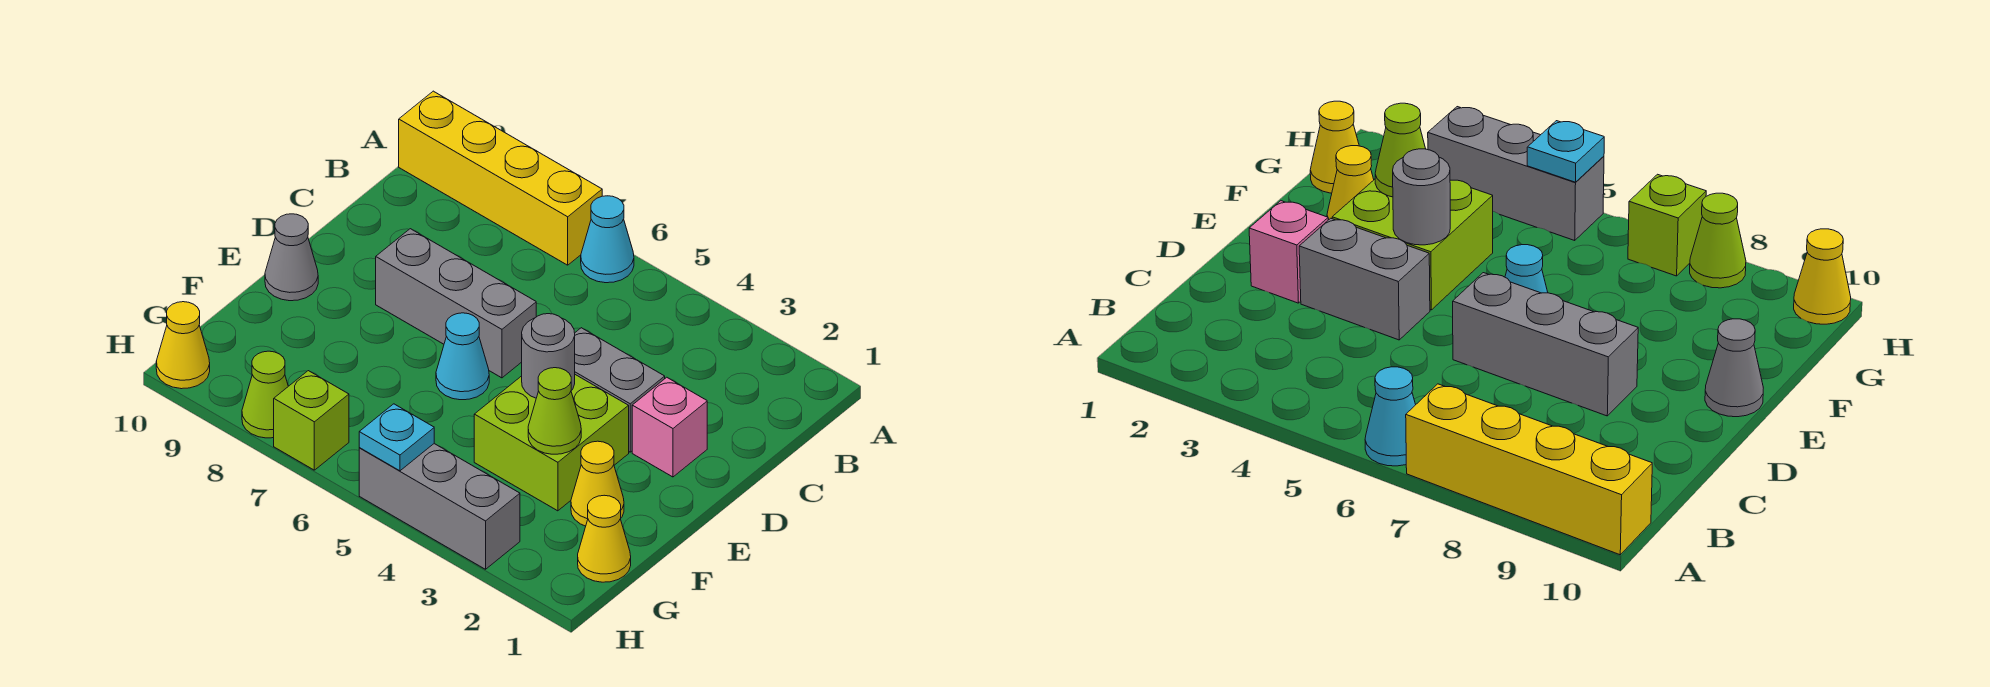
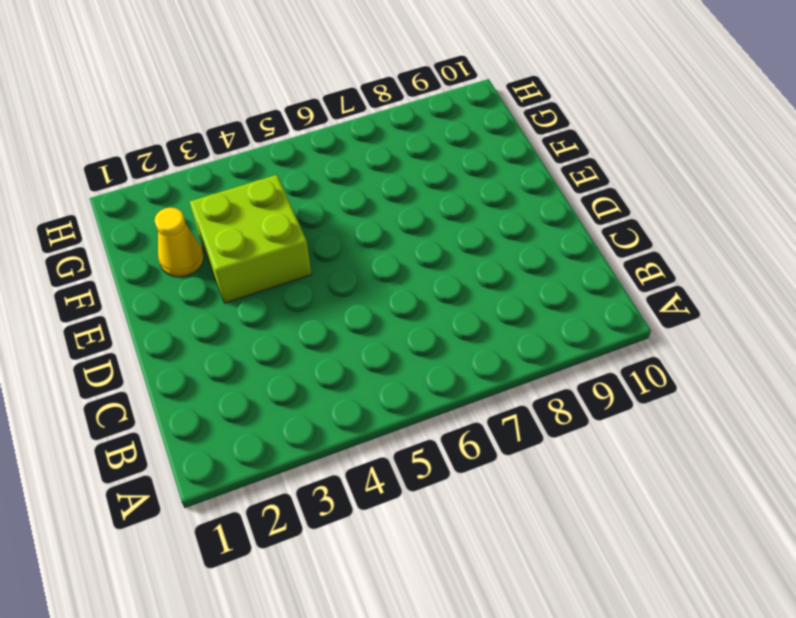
none -> cyan 1x1 cone [581,196,634,283]
none -> yellow 1x4 brick [399,91,602,265]
none -> pink 1x1 brick [632,377,707,477]

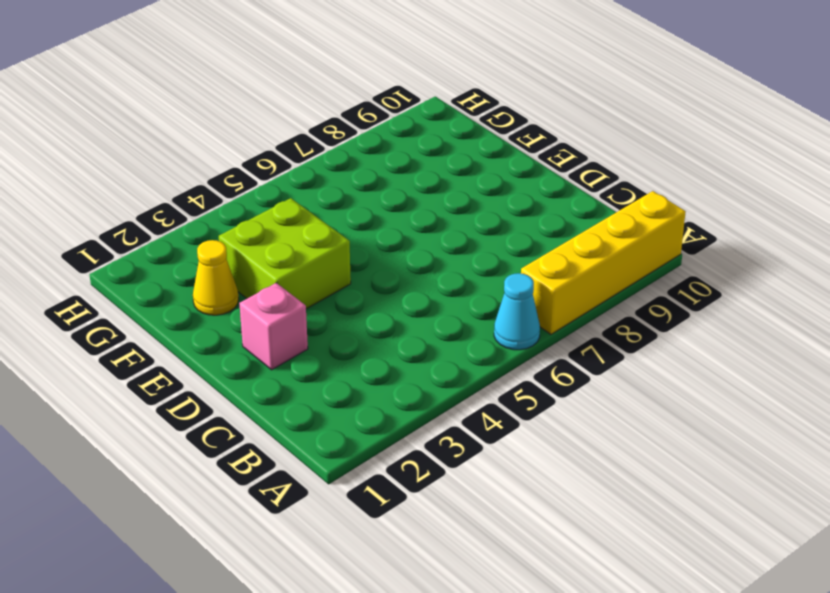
none -> grey 1x2 brick [575,328,665,452]
none -> grey 1x3 brick [376,229,536,378]
none -> cyan 1x1 cone [436,313,489,400]

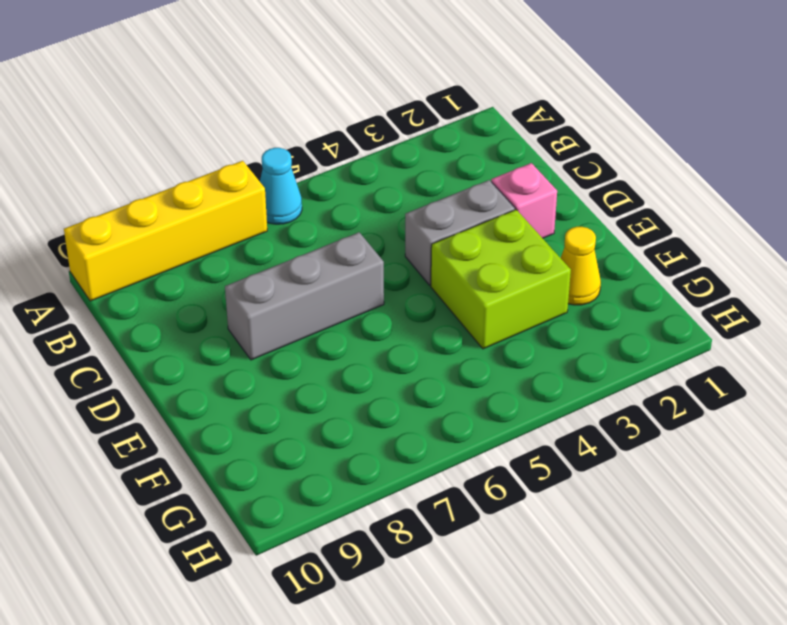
none -> cyan 1x1 cone [436,313,489,400]
none -> grey 1x1 cone [265,214,318,301]
none -> yellow 1x1 cone [578,495,631,582]

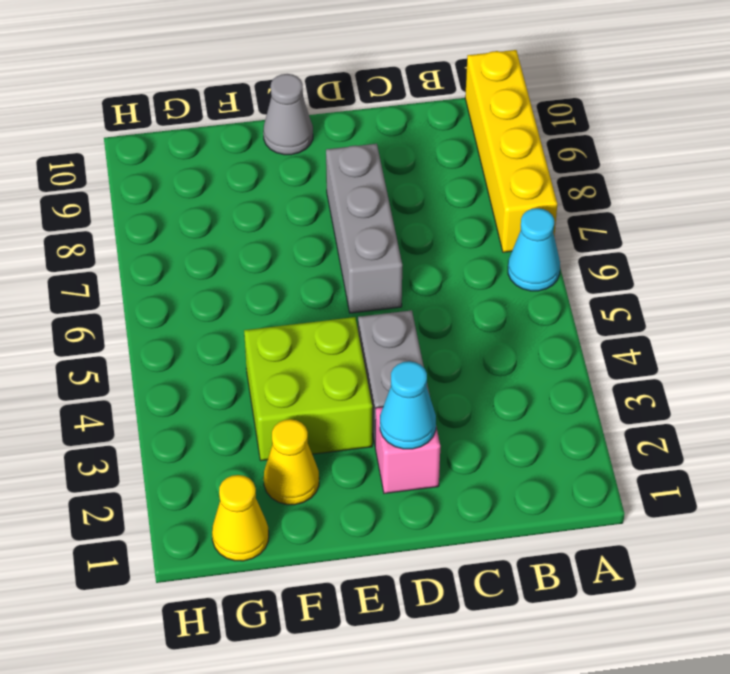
cyan 1x1 cone [380,361,436,449] -> cyan 1x1 cone moved to [436,313,489,400]
none -> grey 1x3 brick [359,444,520,569]
none -> lime 1x1 brick [274,371,349,470]
none -> lime 1x1 cone [242,351,288,438]

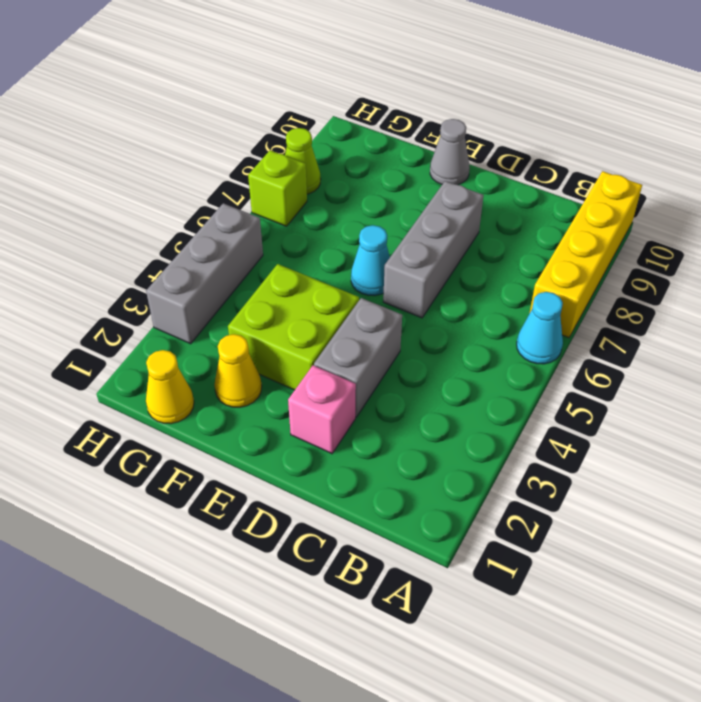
none -> yellow 1x1 cone [156,302,210,389]
none -> grey 1x1 round brick [522,314,575,398]
none -> lime 1x1 cone [528,368,581,454]

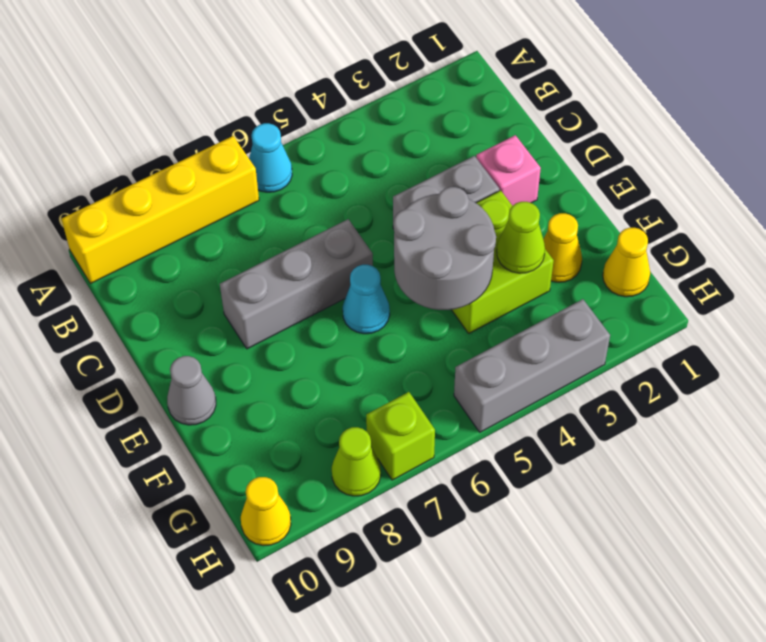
grey 2x2 round brick [393,187,496,310] -> grey 1x1 round brick [522,314,575,398]
none -> cyan 1x1 plate [359,404,434,471]

